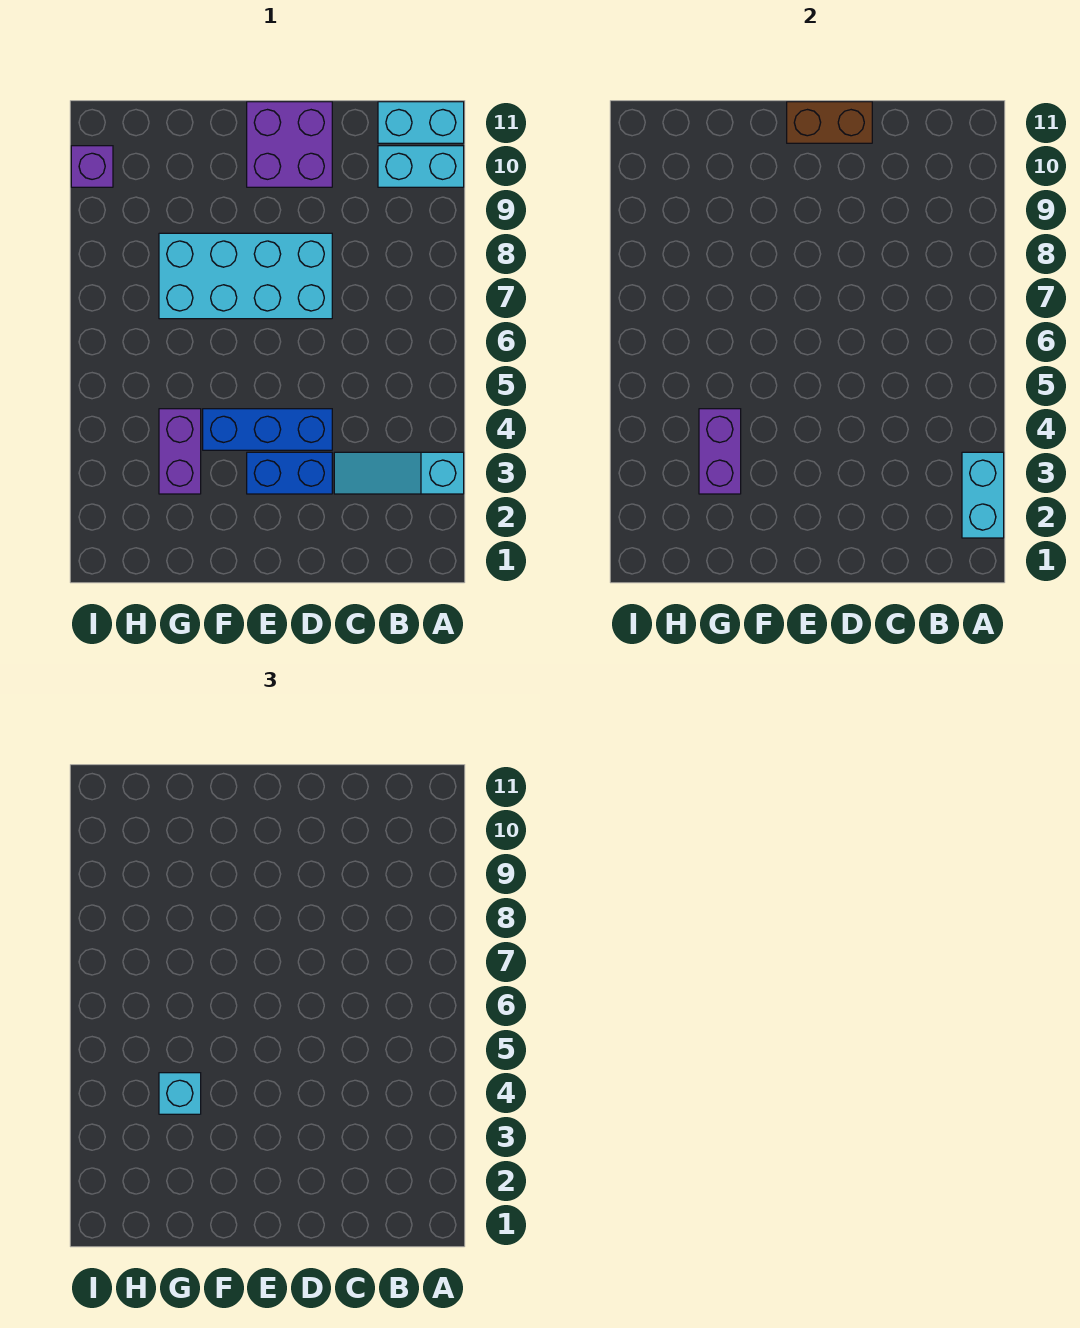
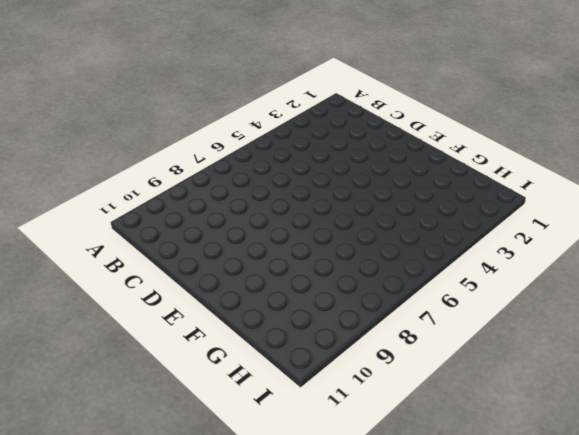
none -> cyan 1x3 slope [334,452,464,494]
none -> cyan 1x2 brick [378,146,464,187]
none -> cyan 1x2 brick [378,102,464,143]

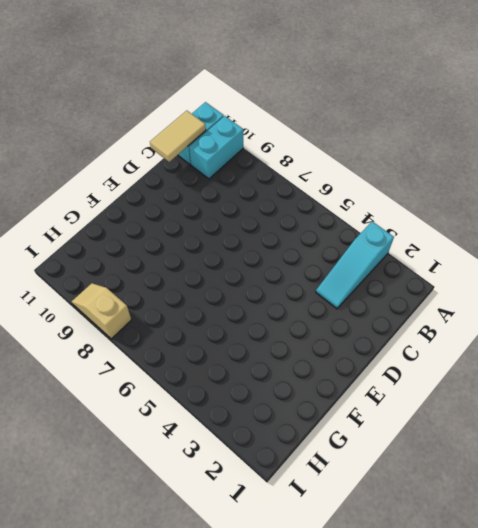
tan 1x2 tile [150,111,206,162] -> none
tan 1x2 slope [72,283,131,339] -> none
none -> blue 1x2 brick [247,452,332,494]
none -> blue 1x3 brick [203,409,332,450]
none -> cyan 2x4 brick [159,233,332,319]

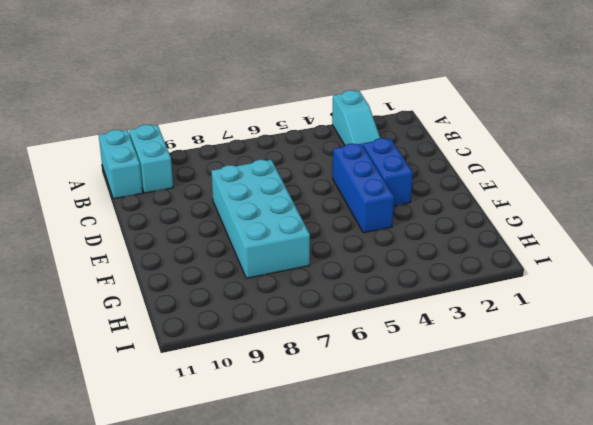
none -> purple 2x2 brick [247,102,332,187]
none -> purple 1x2 brick [159,409,201,494]
none -> purple 1x1 brick [71,146,113,187]

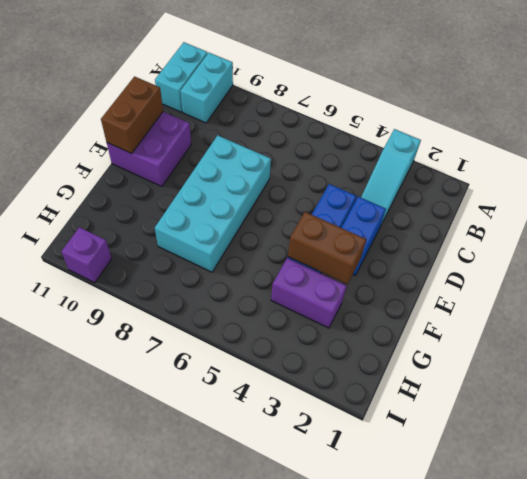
brown 1x2 brick [288,212,366,284] -> none
none -> cyan 1x2 brick [962,452,1004,538]
none -> purple 1x2 brick [699,409,741,494]
none -> cyan 1x1 brick [159,1073,201,1114]

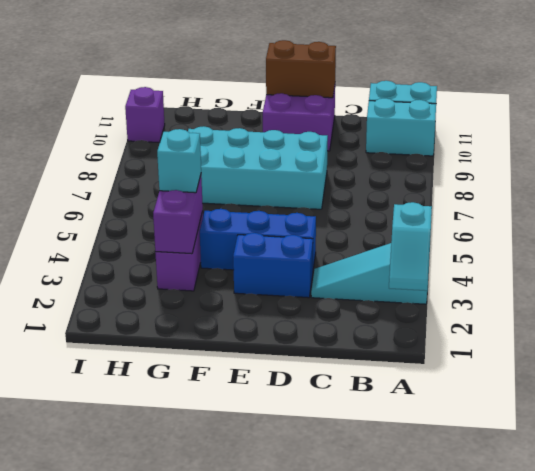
cyan 1x2 slope [389,202,432,291] -> cyan 1x2 brick [962,452,1004,538]

